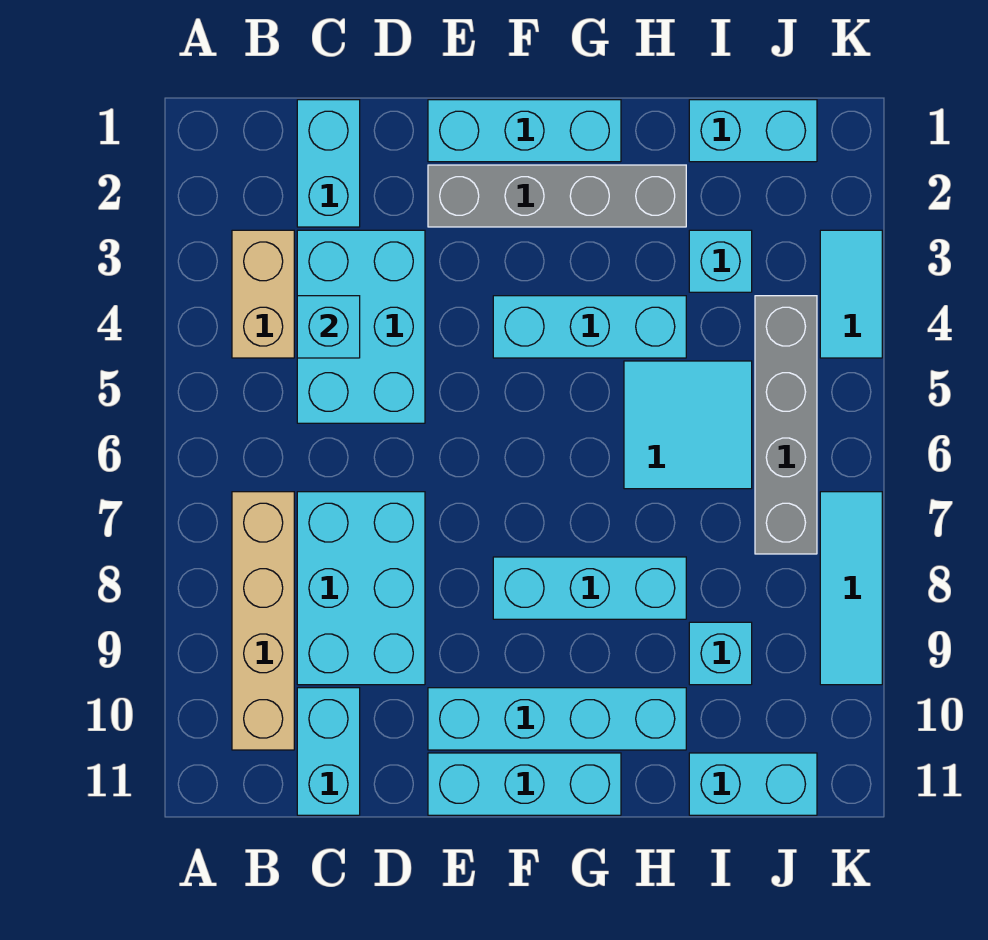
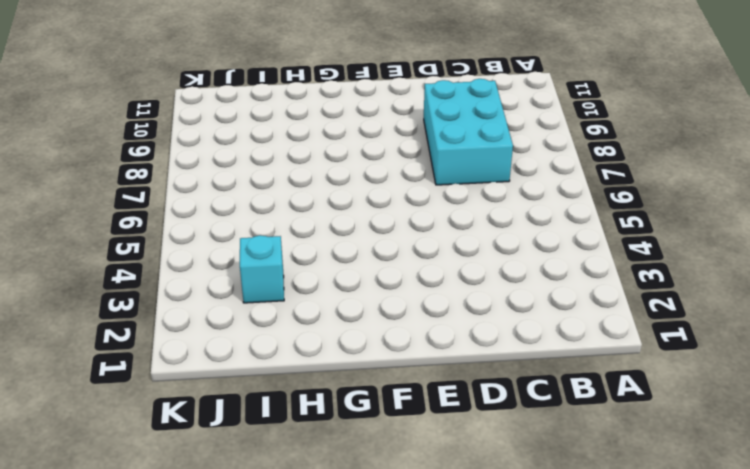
none -> tan 1x2 brick [232,230,294,358]
none -> tan 1x4 brick [232,492,294,750]
none -> cyan 1x2 brick [297,100,360,227]

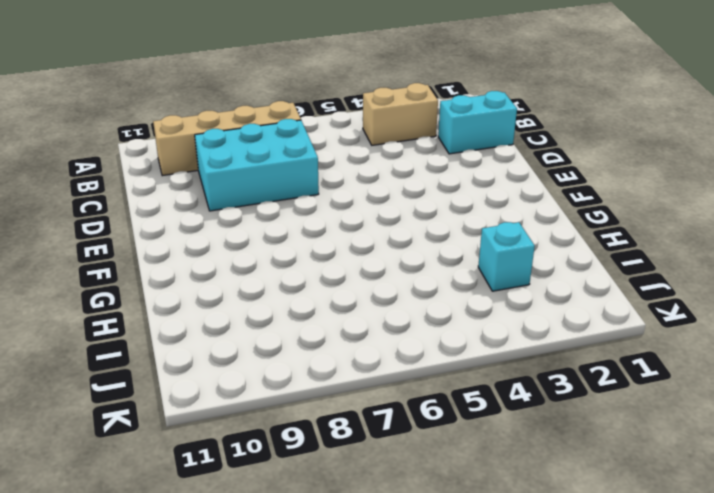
none -> cyan 2x3 brick [297,230,425,423]
none -> cyan 1x2 brick [297,688,360,815]
none -> cyan 1x3 brick [428,100,621,162]

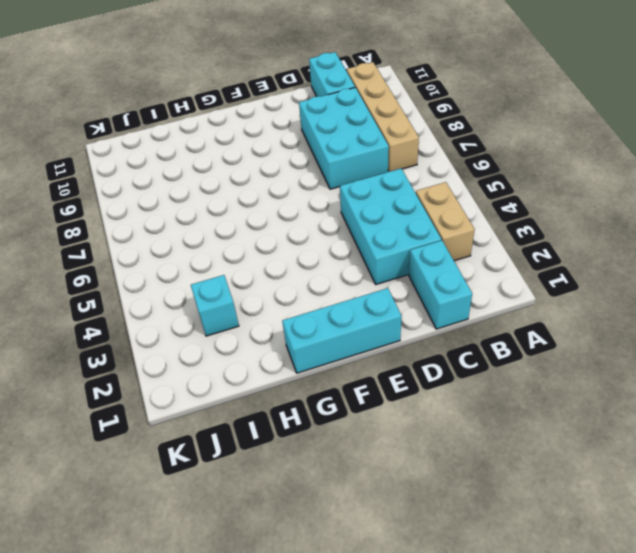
none -> grey 1x4 brick [428,165,686,227]
none -> cyan 1x4 brick [428,688,686,750]
none -> cyan 1x3 brick [428,753,621,815]

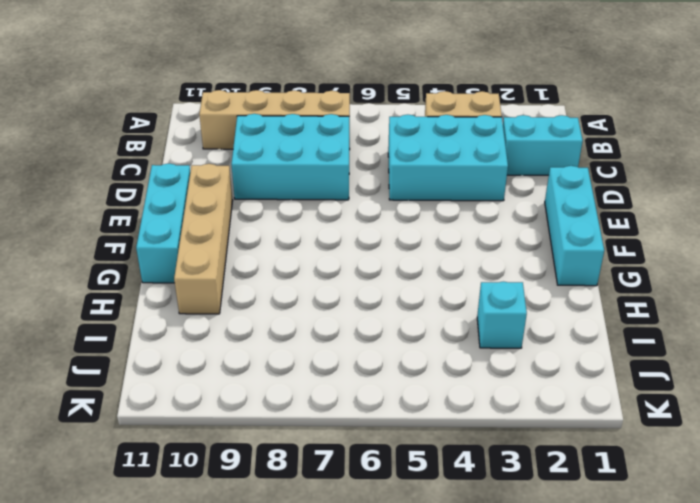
tan 1x4 brick [174,164,233,314] -> cyan 1x4 brick [428,688,686,750]
none -> cyan 1x2 brick [297,688,360,815]
none -> grey 1x4 brick [428,165,686,227]
none -> cyan 1x3 brick [493,296,686,358]

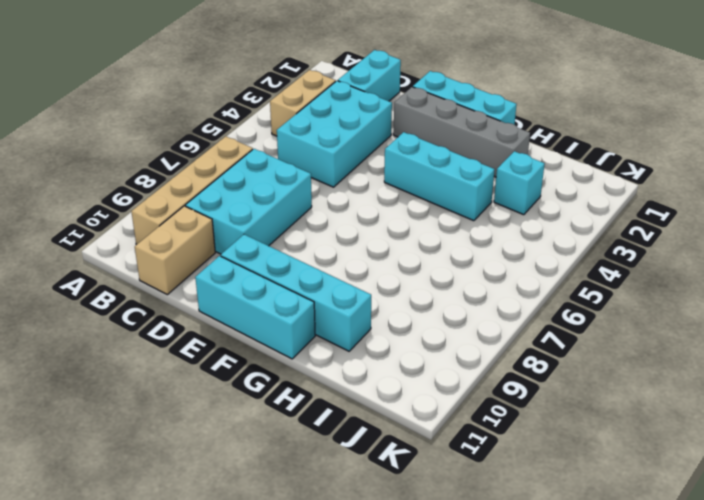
tan 1x2 brick [135,206,215,295] -> cyan 1x2 brick [297,688,360,815]
none -> cyan 1x3 brick [493,557,686,619]
none -> cyan 2x2 tile [624,361,752,489]
none -> cyan 1x2 brick [689,100,817,162]

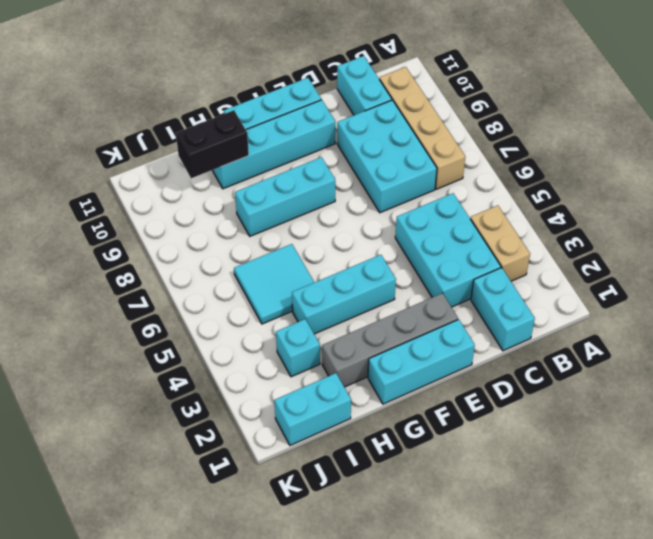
black 1x2 brick [176,110,249,178] -> none
none -> cyan 1x1 brick [689,622,752,685]
none -> cyan 1x2 brick [689,753,817,815]
none -> grey 1x4 brick [755,296,817,554]

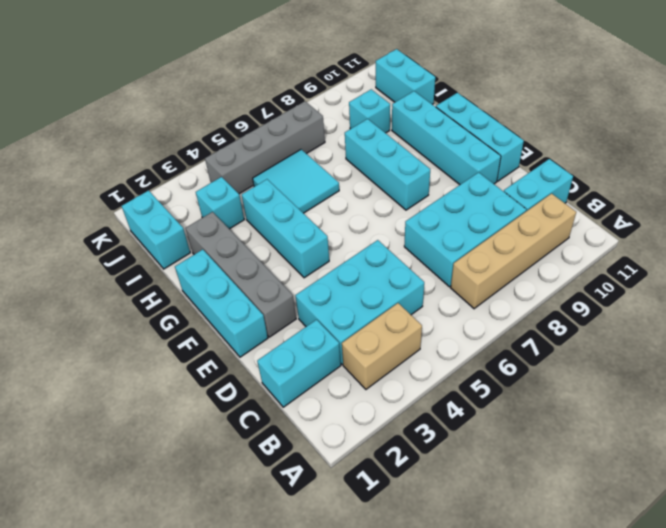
none -> cyan 1x2 tile [820,230,882,358]
none -> cyan 1x3 tile [820,492,882,685]
none -> cyan 1x1 brick [297,296,360,358]

